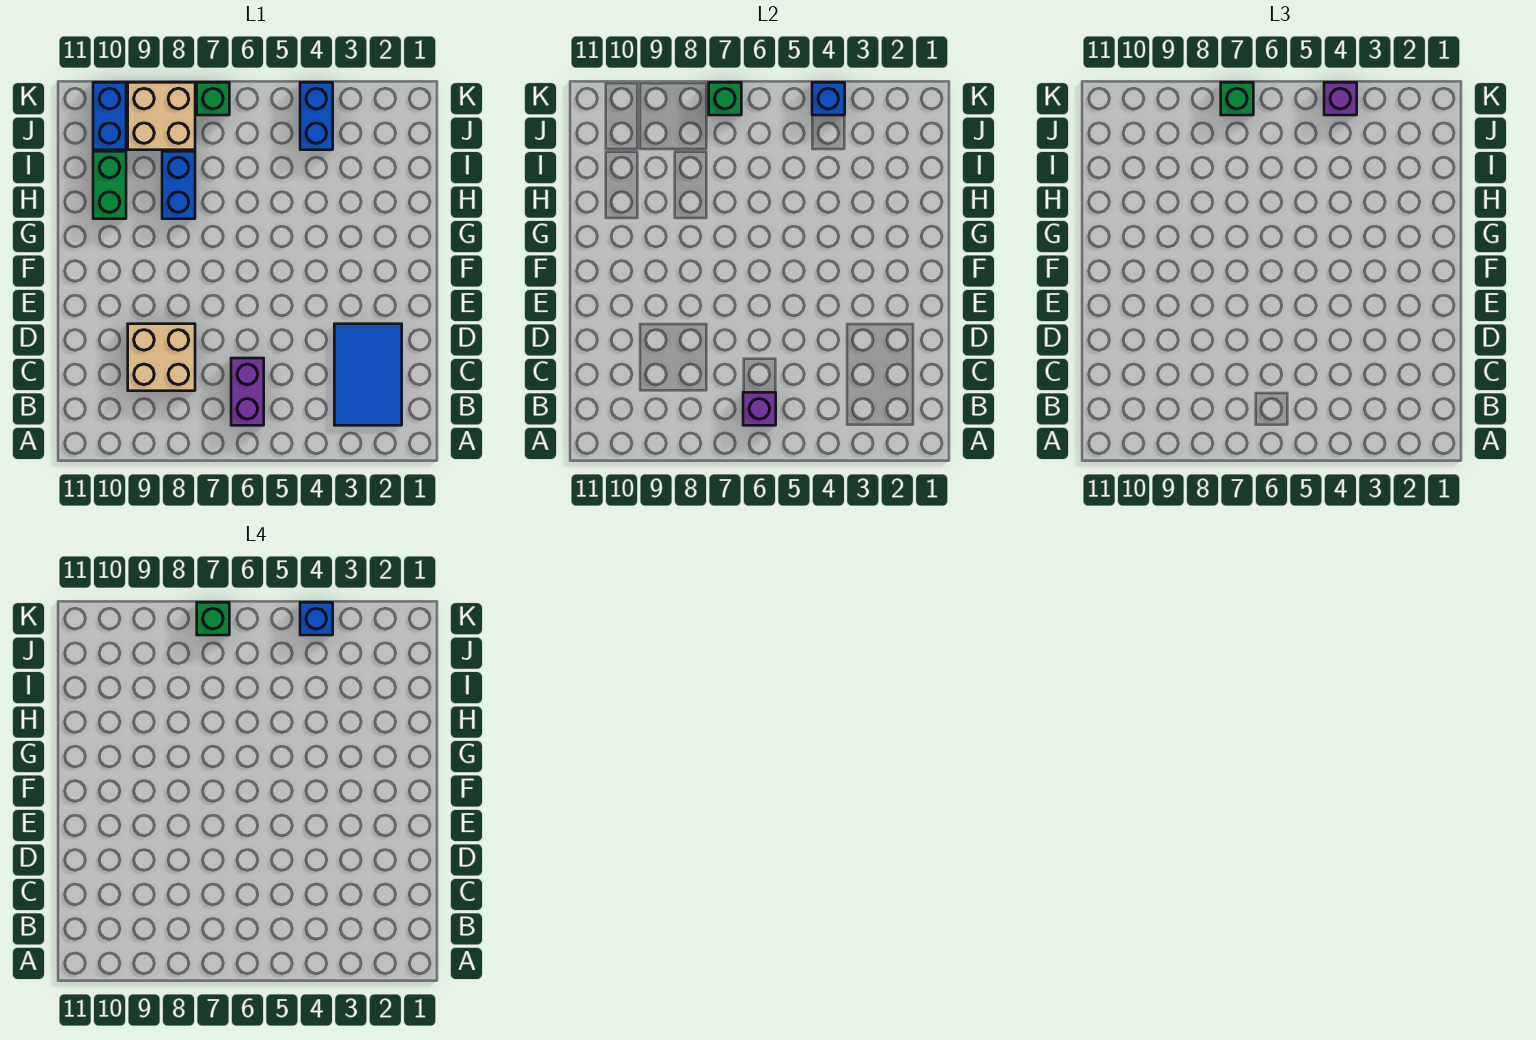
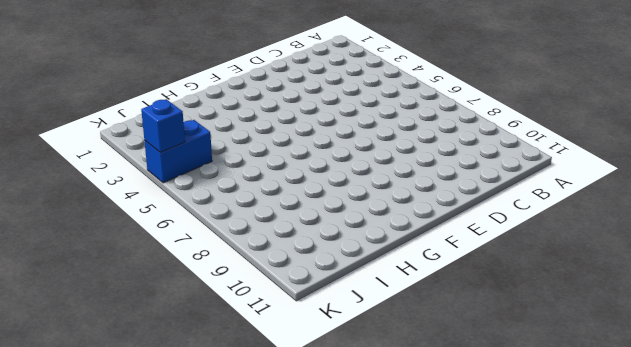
none -> blue 2x3 tile [334,324,402,425]
none -> purple 1x2 brick [231,358,264,425]
none -> tan 2x2 brick [128,324,195,391]

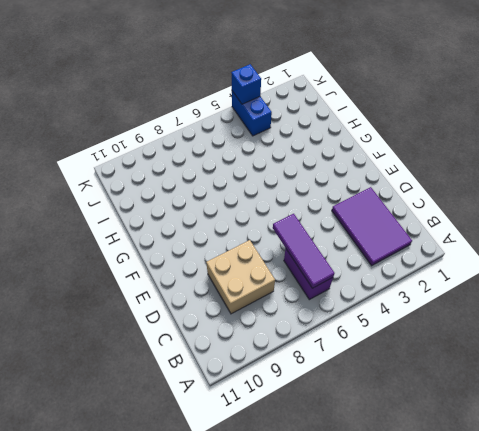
purple 2x3 tile [332,187,412,266] -> blue 2x3 tile [334,324,402,425]
purple 1x3 tile [273,214,334,288] -> purple 1x1 brick [743,392,776,425]
none -> blue 1x2 brick [162,151,195,219]
none -> green 1x2 brick [93,151,126,219]
none -> tan 2x2 brick [128,82,195,150]

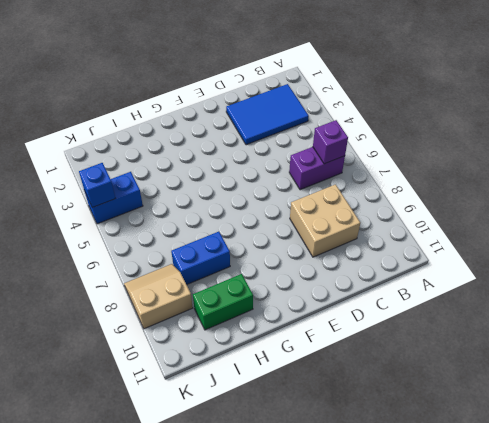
tan 2x2 slope [124,264,193,329] -> tan 2x2 brick [128,82,195,150]
none -> blue 1x2 brick [93,82,126,150]
none -> green 1x1 brick [197,82,229,115]
none -> green 1x1 brick [709,82,741,115]

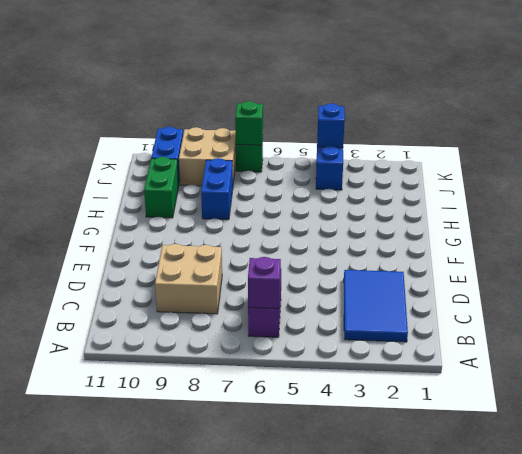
none -> purple 1x1 brick [1324,82,1357,115]
none -> green 1x1 brick [1221,82,1253,115]
none -> blue 1x1 brick [300,602,333,635]

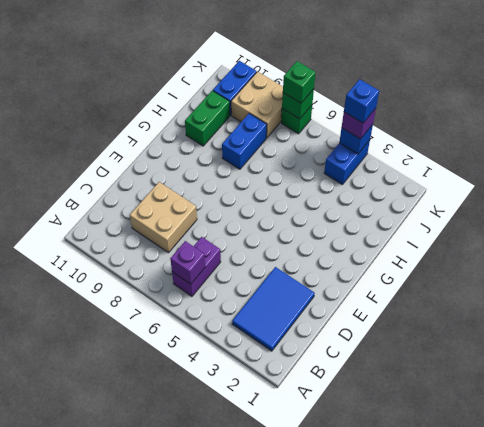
none -> green 1x1 brick [197,602,229,635]

